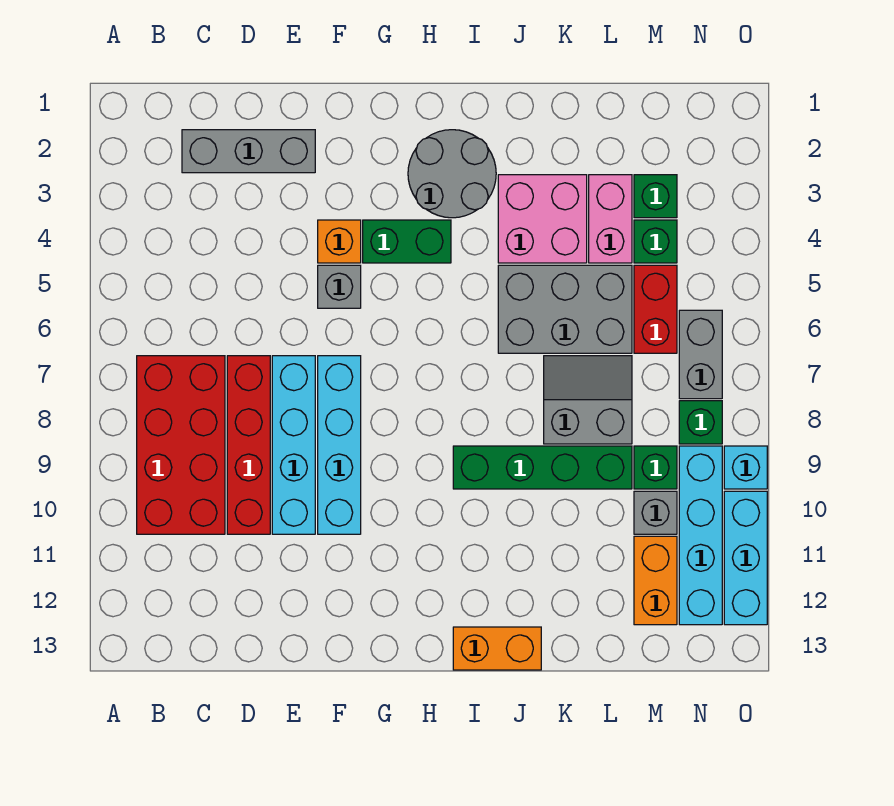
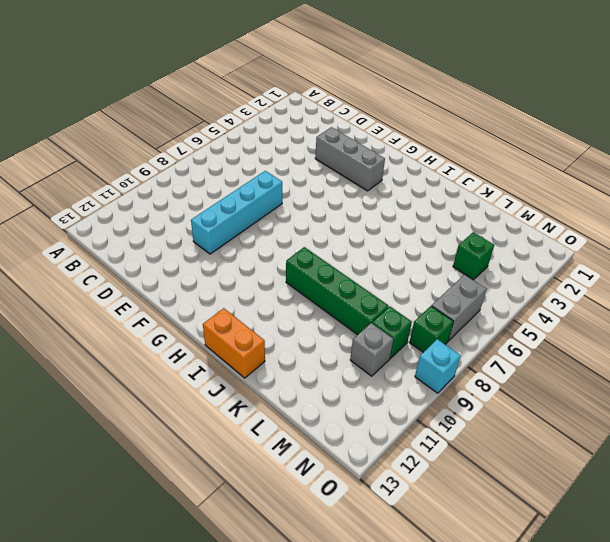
grey 1x3 brick [315,127,385,191] -> grey 1x3 brick moved to [182,130,315,173]
none -> red 2x4 brick [137,356,225,534]
none -> red 1x4 brick [227,356,270,534]
none -> orange 1x1 brick [318,220,361,263]

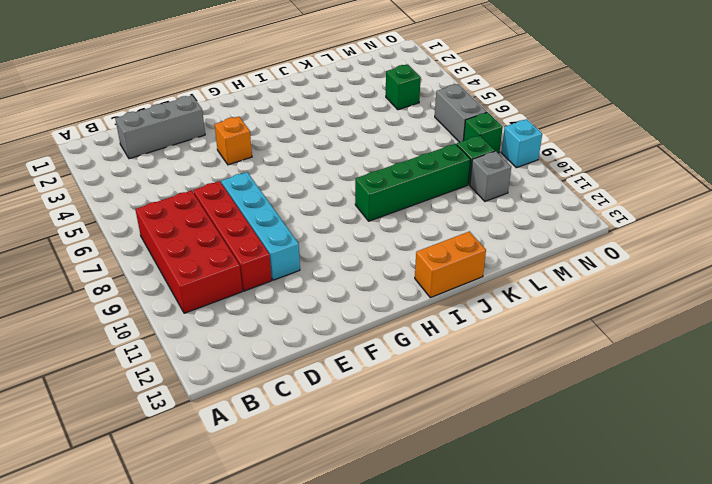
none -> grey 1x1 brick [318,265,361,308]
none -> cyan 1x4 brick [318,356,361,534]
none -> green 1x2 brick [363,220,451,263]

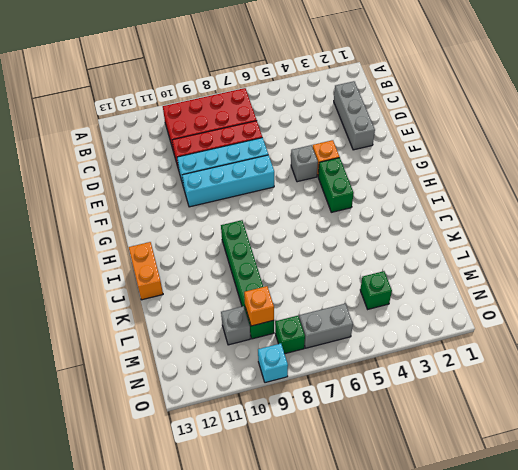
orange 1x1 brick [244,286,274,326] -> none
none -> grey 2x2 round brick [408,130,496,218]
none -> pink 2x2 brick [498,175,587,263]
none -> grey 2x3 brick [498,265,632,353]

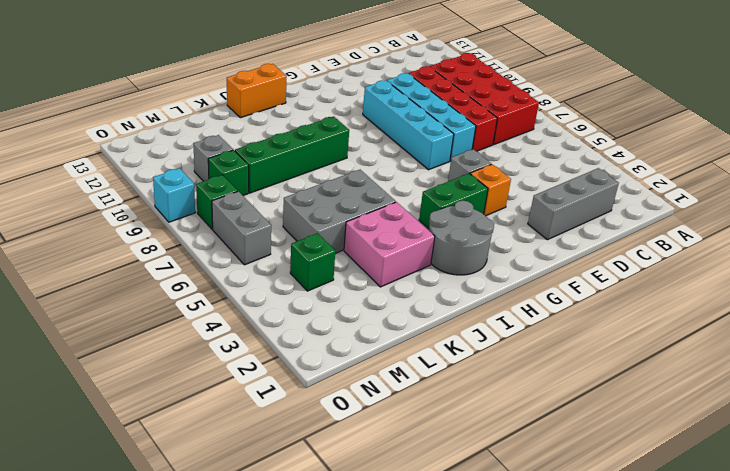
none -> grey 2x2 slope [544,356,632,444]
none -> pink 1x2 brick [589,175,632,263]
none -> green 1x1 brick [634,175,677,218]

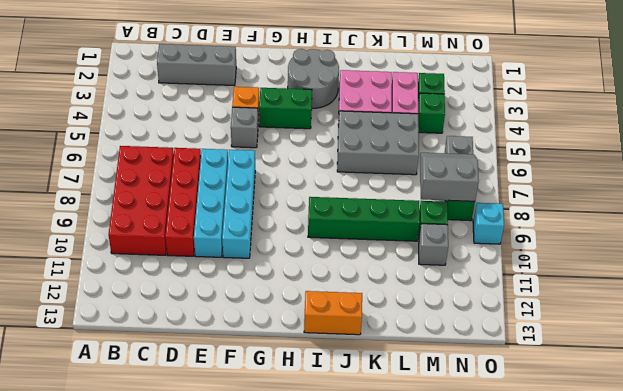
grey 2x2 slope [420,153,479,201] -> grey 2x2 slope moved to [544,356,632,444]
none -> red 1x2 brick [634,265,677,353]
none -> orange 1x2 brick [634,536,677,625]
none -> cyan 1x4 brick [679,446,722,625]

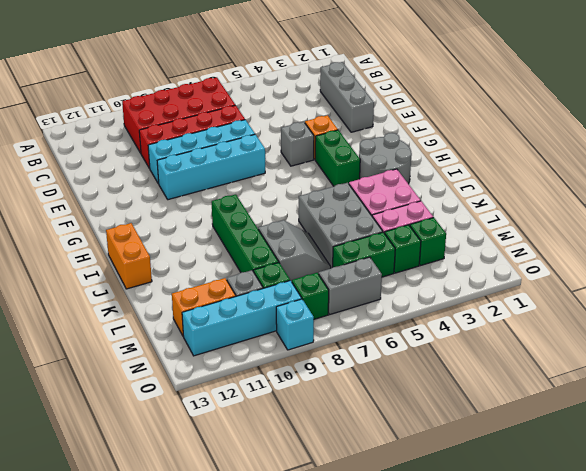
green 1x2 brick [333,232,395,277] -> red 1x2 brick [634,265,677,353]
none -> cyan 1x3 brick [724,491,767,625]

